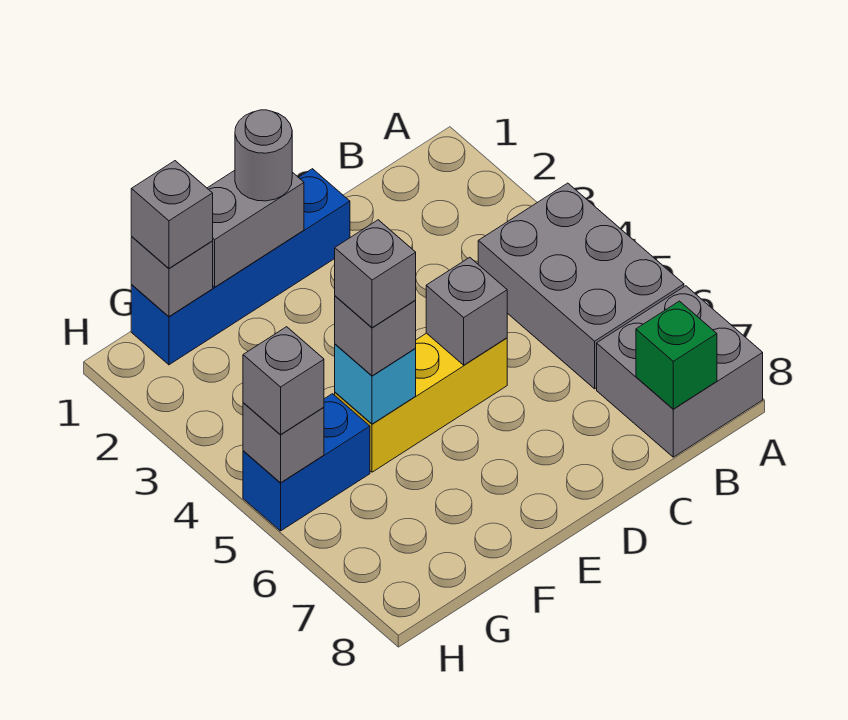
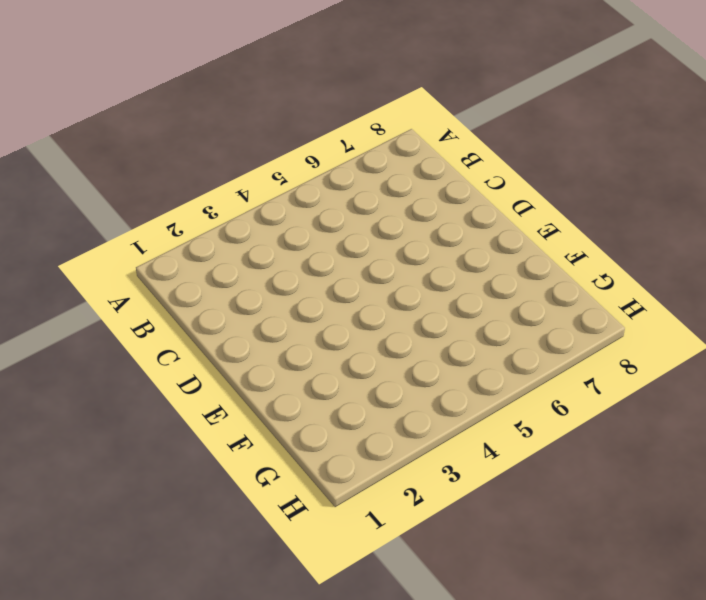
none -> grey 2x3 brick [478,183,684,389]
none -> grey 2x2 brick [597,286,763,457]
none -> blue 1x4 brick [131,169,350,365]

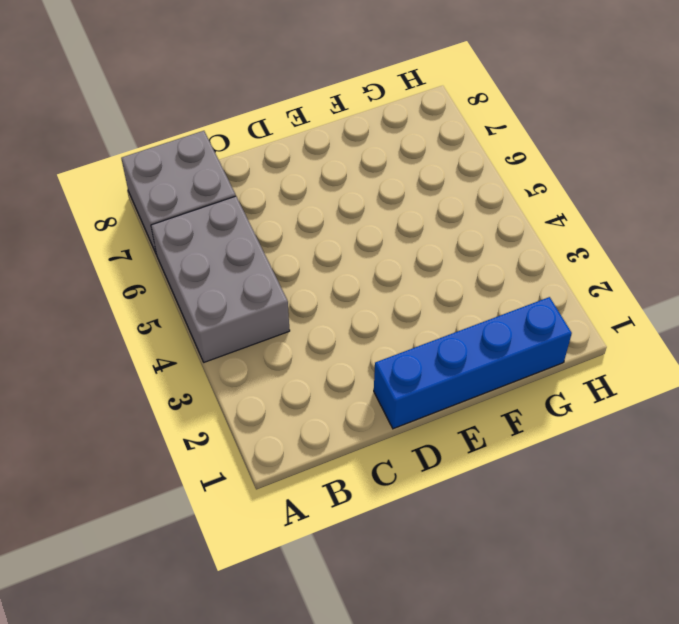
none -> yellow 1x3 brick [335,333,507,472]
none -> blue 1x2 brick [243,394,370,531]
none -> green 1x1 brick [636,301,717,409]

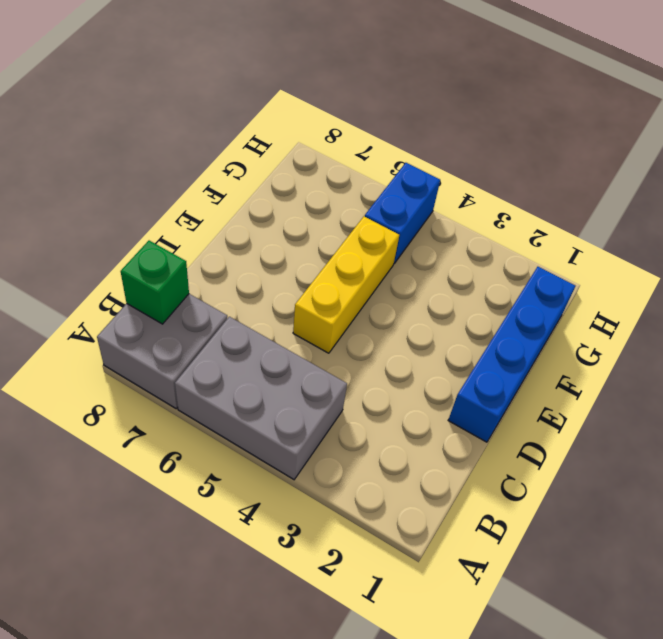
none -> grey 1x1 brick [426,257,507,365]
none -> grey 1x2 brick [207,170,304,287]
none -> cyan 1x1 brick [335,344,416,424]

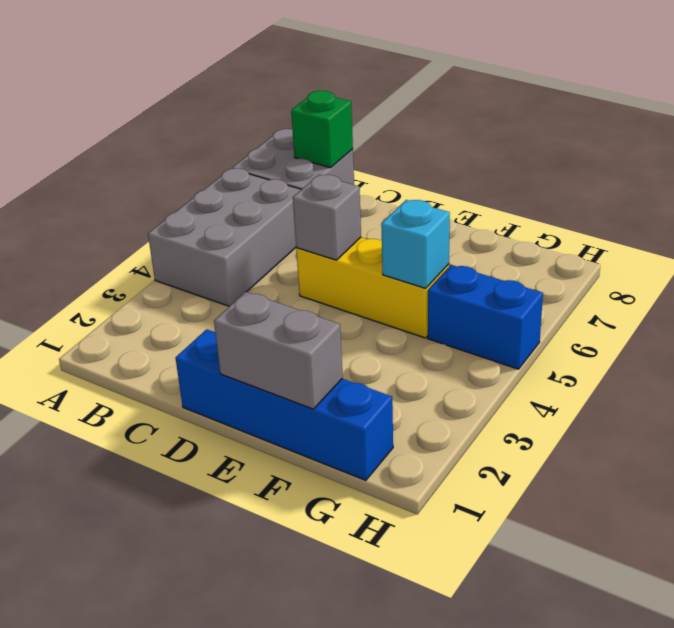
none -> grey 1x1 brick [131,237,213,316]
none -> grey 1x1 brick [243,403,324,483]
none -> grey 1x1 round brick [235,110,292,201]

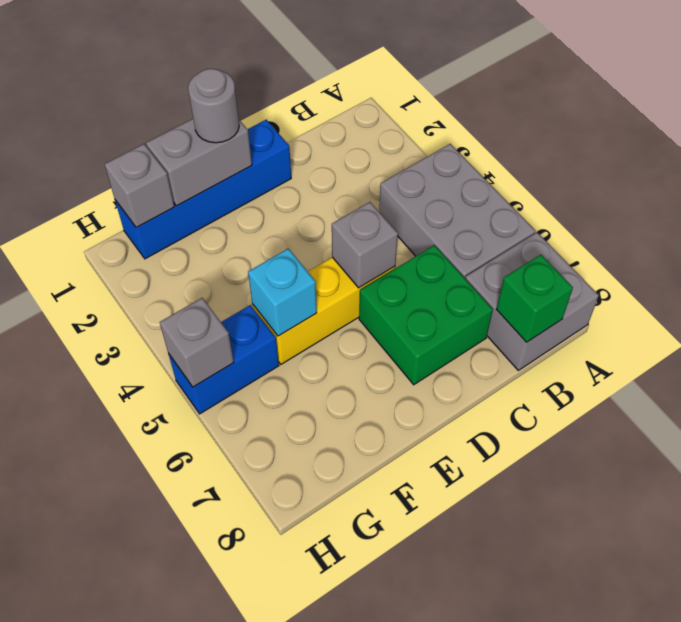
green 2x2 brick [359,245,493,385] -> none
none -> grey 1x1 brick [335,296,416,376]
none -> grey 1x1 brick [131,161,213,268]
none -> grey 1x1 brick [243,327,324,435]

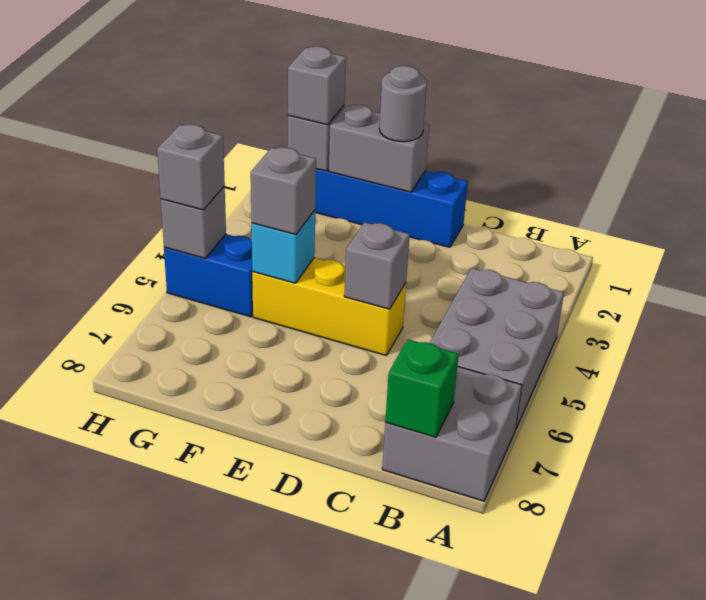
none -> grey 1x1 brick [335,220,416,328]

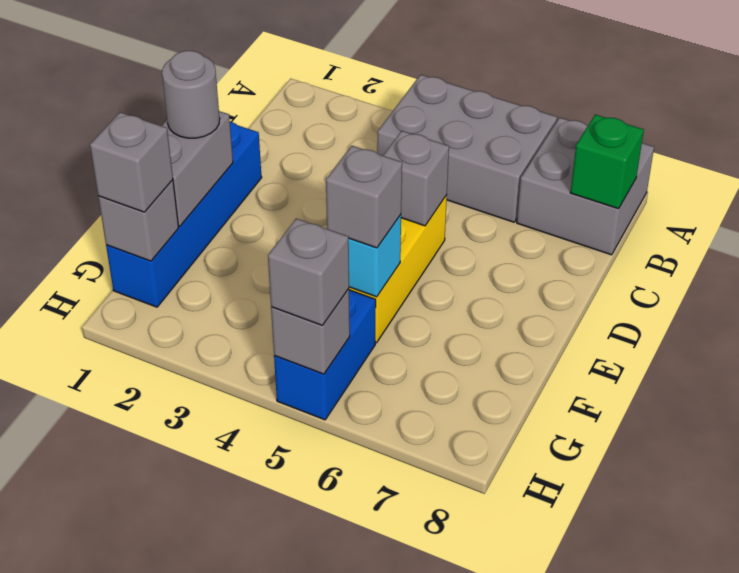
none -> grey 1x1 brick [335,220,416,328]

